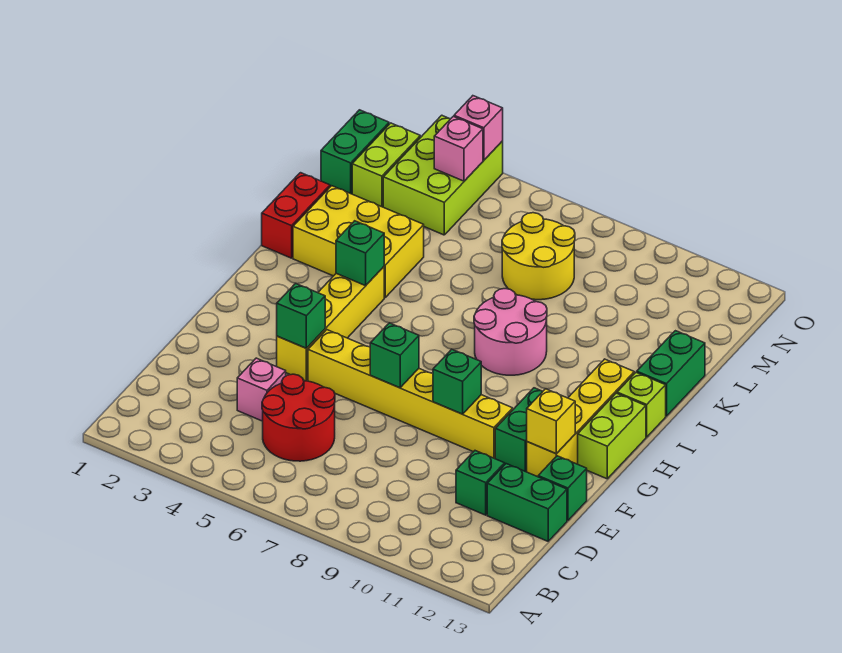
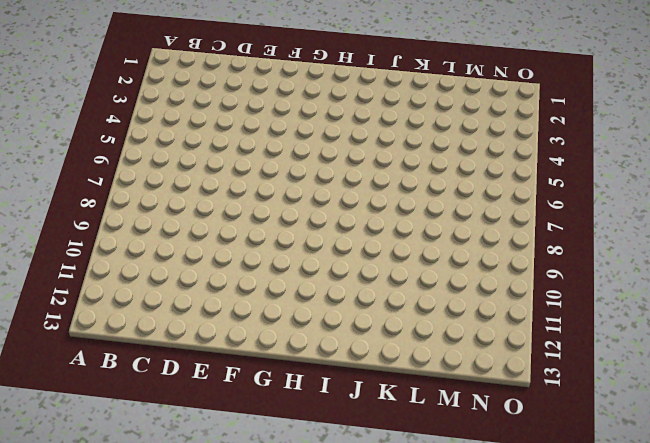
none -> red 2x2 round brick [262,374,335,461]
none -> pink 1x1 brick [237,358,286,421]
none -> green 1x1 brick [456,451,505,515]

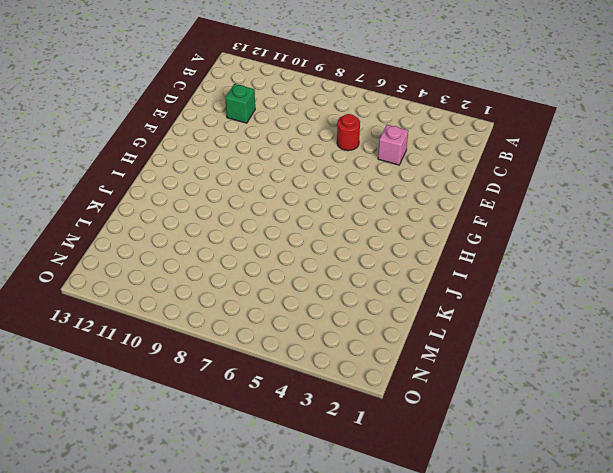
red 1x1 round brick [337,114,360,151] -> red 2x2 round brick [262,374,335,461]
none -> green 1x2 brick [487,464,567,541]
none -> green 1x1 brick [538,456,587,521]
none -> yellow 1x4 brick [277,267,384,381]

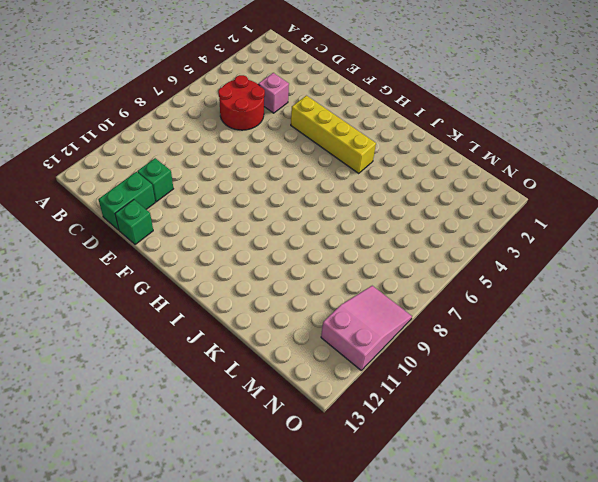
pink 2x3 slope [321,286,412,370] -> none
none -> yellow 1x6 brick [308,330,513,459]
none -> green 1x2 brick [495,388,543,472]
none -> yellow 1x4 brick [527,359,634,477]

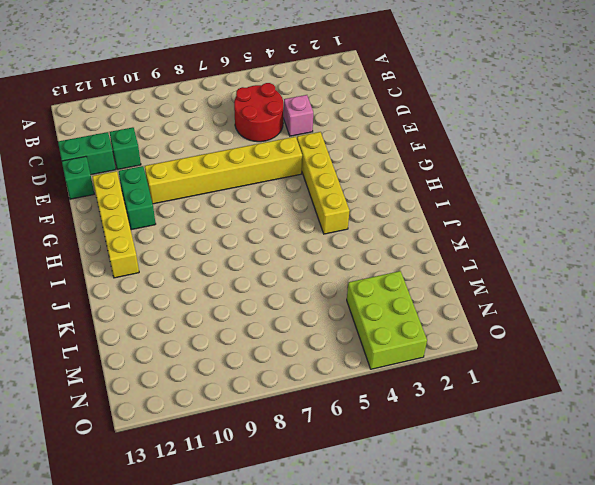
none -> lime 1x2 brick [578,393,646,479]
none -> pink 2x2 round brick [474,289,547,375]
none -> lime 1x1 brick [617,372,666,437]

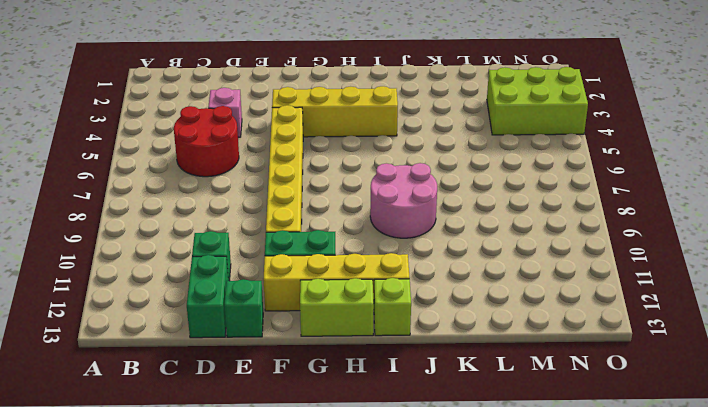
none -> red 1x2 brick [262,173,330,258]
none -> yellow 2x3 brick [293,186,424,298]
none -> green 1x2 brick [637,331,705,416]

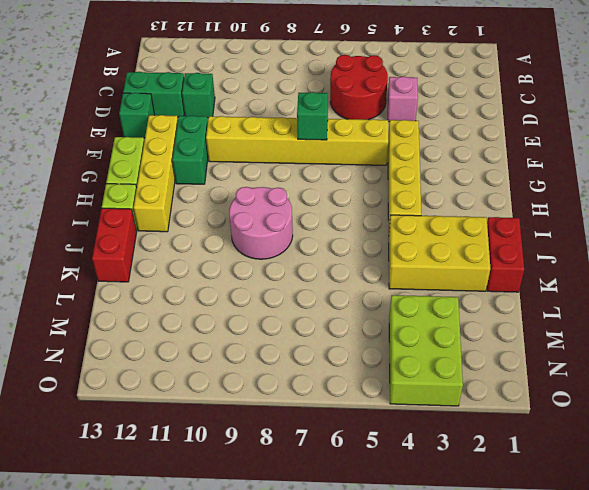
red 1x2 brick [92,208,137,282] -> green 1x2 brick [637,331,705,416]
none -> yellow 2x2 round brick [502,213,575,300]
none -> green 1x2 brick [321,110,389,194]
none -> lime 1x2 brick [352,123,420,207]

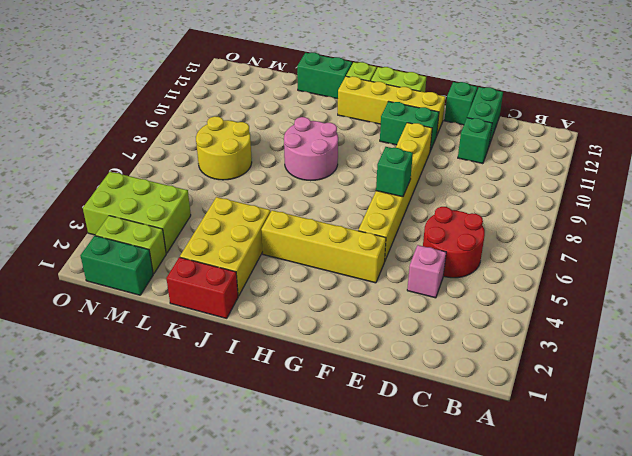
none -> green 1x1 brick [277,283,325,348]
none -> green 1x1 brick [433,349,481,414]
none -> yellow 1x1 brick [527,389,575,454]

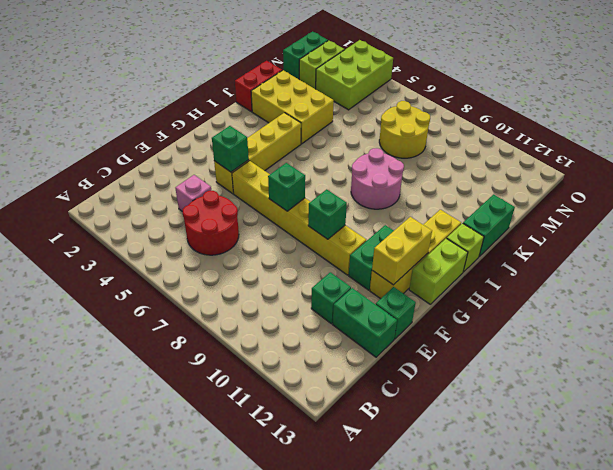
yellow 1x2 brick [372,217,432,285] -> yellow 1x1 brick [527,389,575,454]
none -> green 1x1 brick [336,221,384,286]
none -> pink 1x1 brick [434,116,483,181]
none -> pink 1x1 brick [454,96,503,160]

